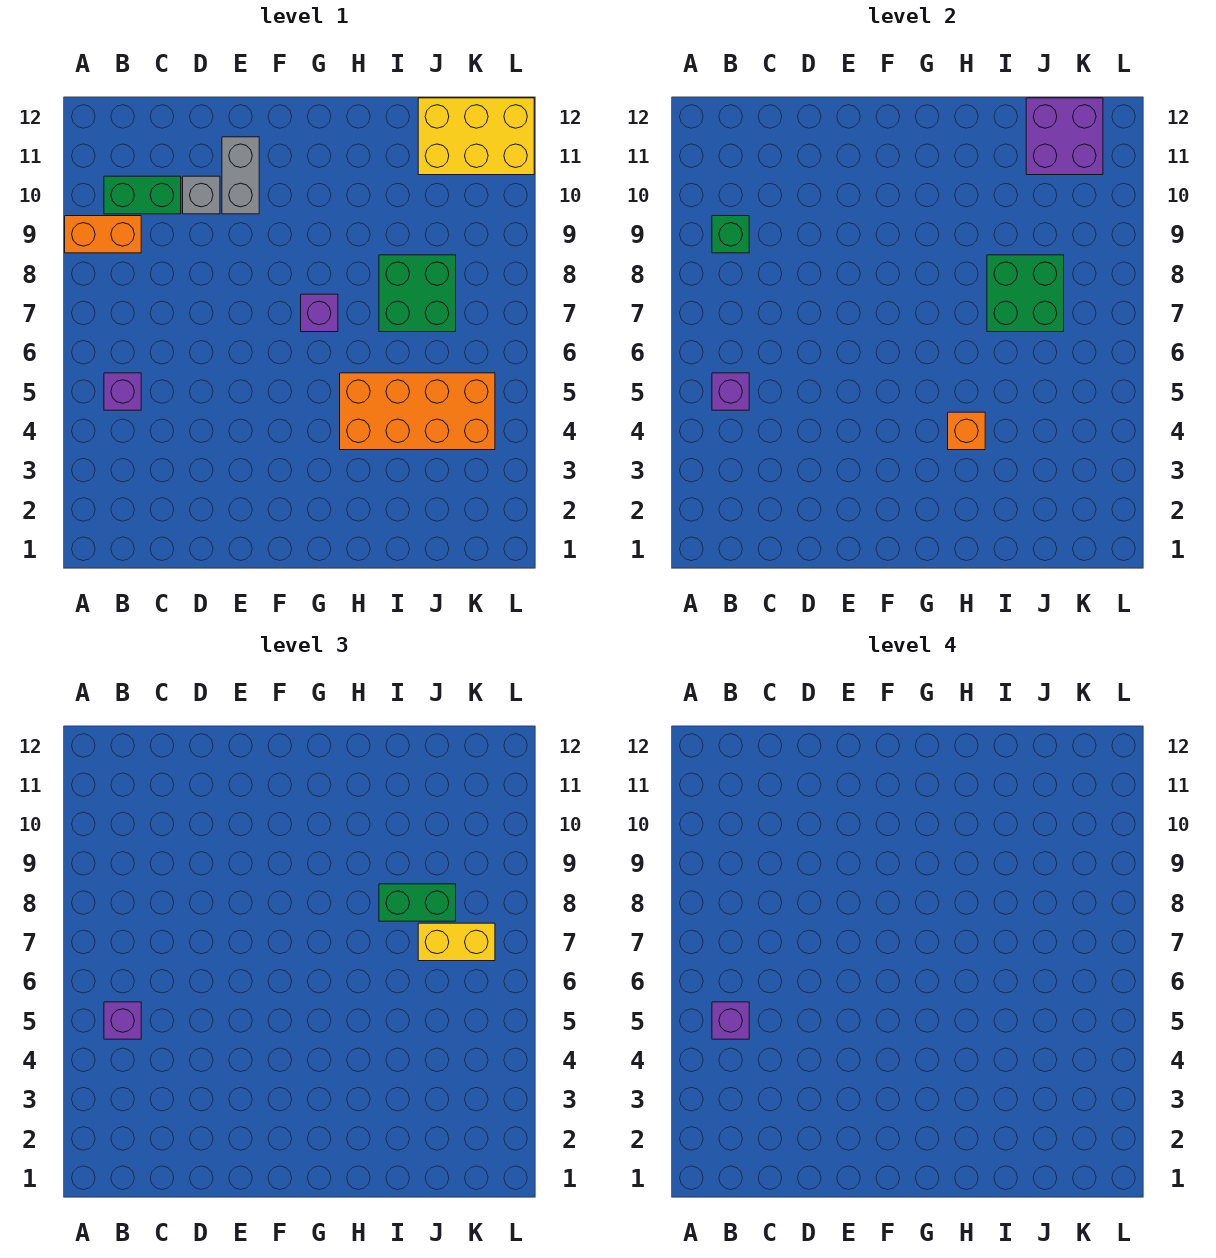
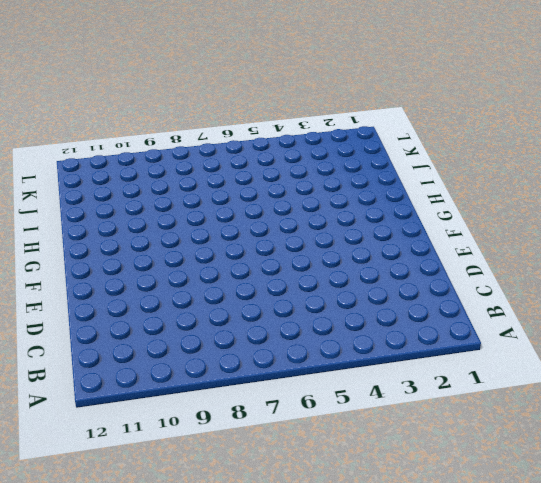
none -> orange 1x2 brick [65,216,141,253]
none -> purple 1x1 brick [104,373,141,410]
none -> green 1x2 brick [104,176,181,214]

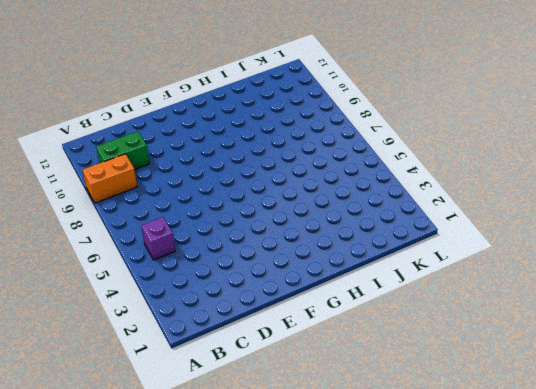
none -> grey 1x1 brick [183,176,220,214]
none -> grey 1x2 brick [222,137,259,214]
none -> purple 1x1 brick [301,294,338,332]

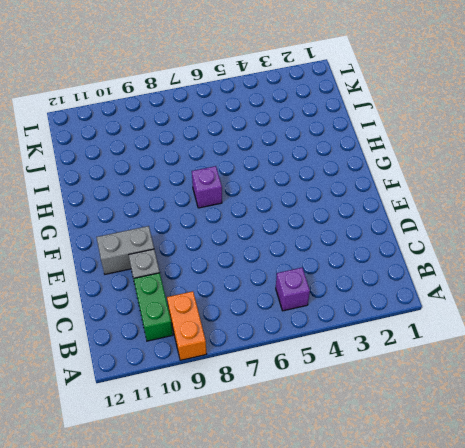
none -> orange 2x4 brick [340,373,495,450]
none -> green 2x2 brick [379,255,456,332]
none -> yellow 2x3 brick [418,98,534,175]

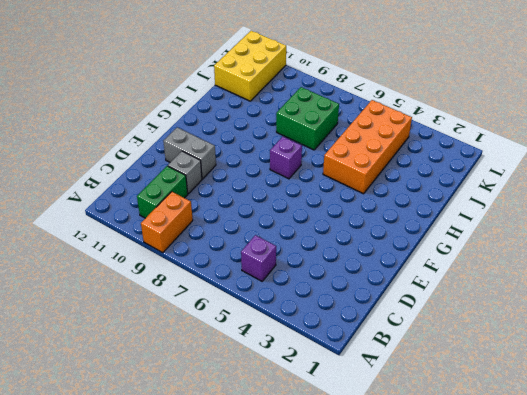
none -> purple 1x1 brick [712,373,749,410]
none -> green 1x1 brick [712,216,749,253]
none -> orange 1x1 brick [948,412,985,450]

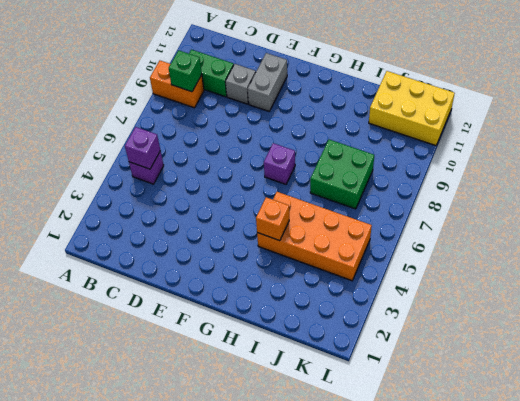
none -> green 2x2 brick [987,255,1064,332]
none -> purple 2x2 brick [1026,98,1103,175]
none -> purple 1x1 brick [104,1002,141,1039]

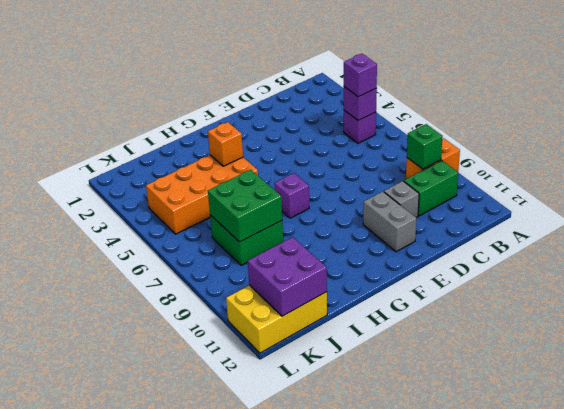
none -> green 1x2 brick [379,884,456,921]
none -> yellow 1x2 brick [418,923,495,961]
none -> purple 1x1 brick [712,1002,749,1039]

